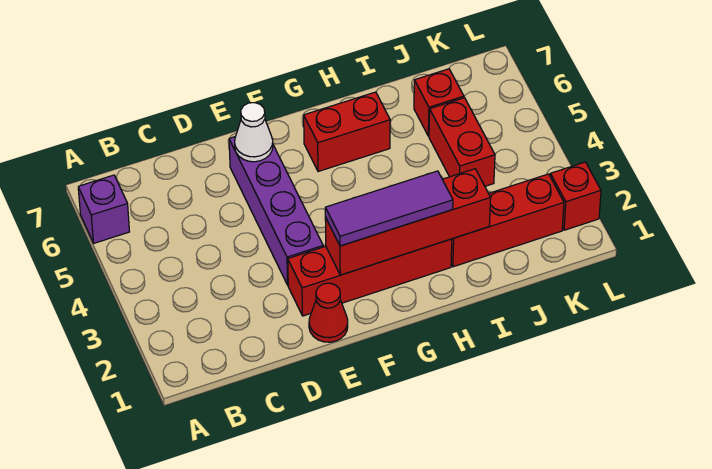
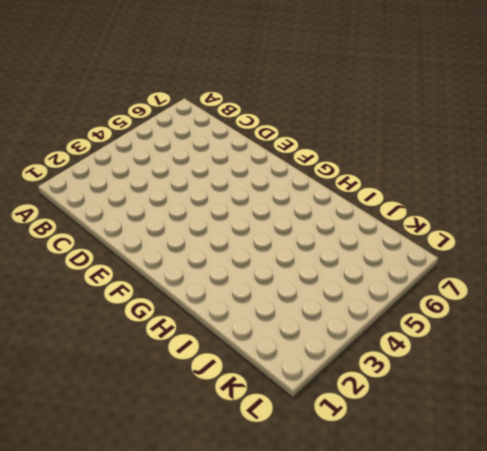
none -> purple 1x1 brick [78,175,129,243]
none -> red 1x1 cone [309,283,348,342]
none -> red 1x4 brick [288,239,452,316]

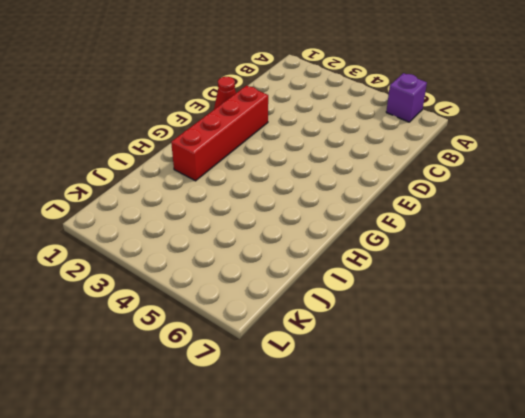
none -> purple 1x4 brick [229,137,323,285]
none -> red 1x2 brick [304,92,390,172]
none -> red 1x3 brick [451,174,564,267]

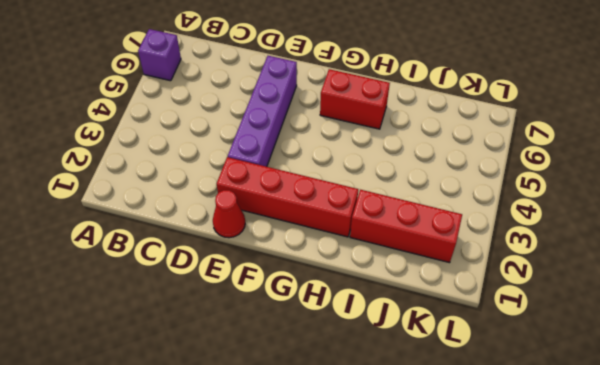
none -> red 1x2 brick [429,98,495,186]
none -> red 1x1 brick [414,69,464,136]
none -> red 1x1 brick [550,162,601,230]

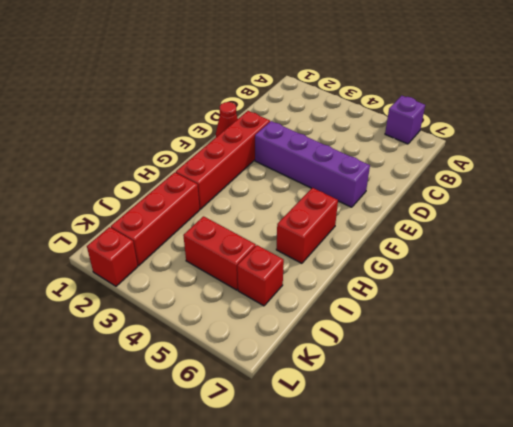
none -> white 1x1 cone [235,103,273,162]
none -> red 1x4 brick [325,169,491,275]
none -> purple 1x3 tile [325,171,453,246]

